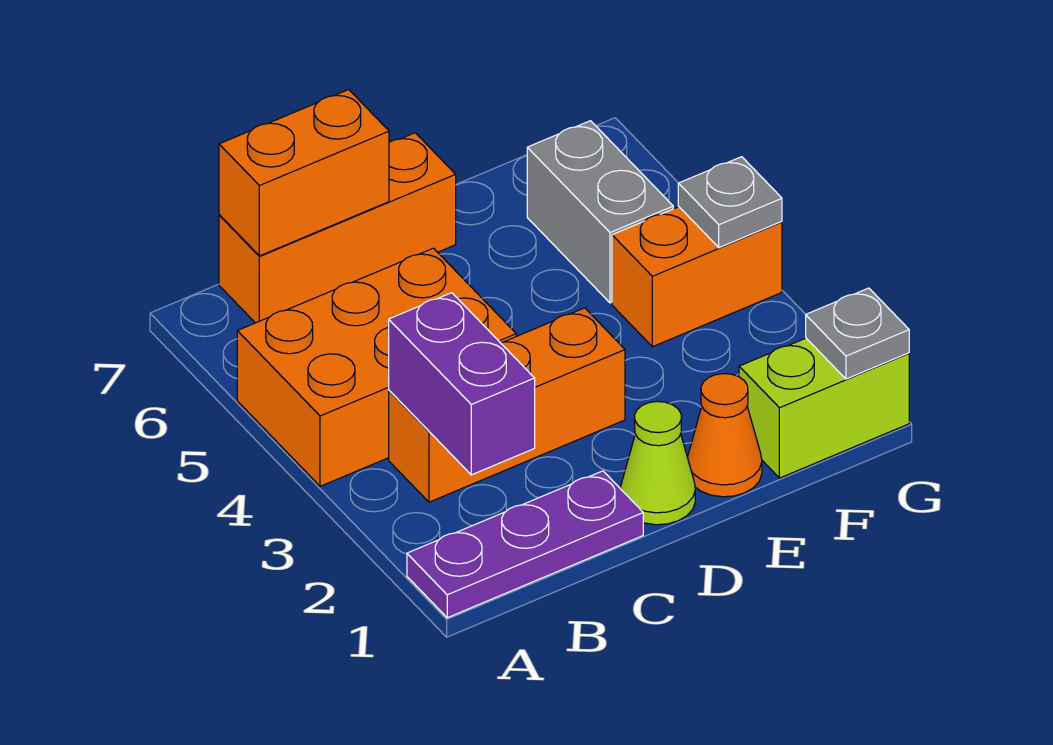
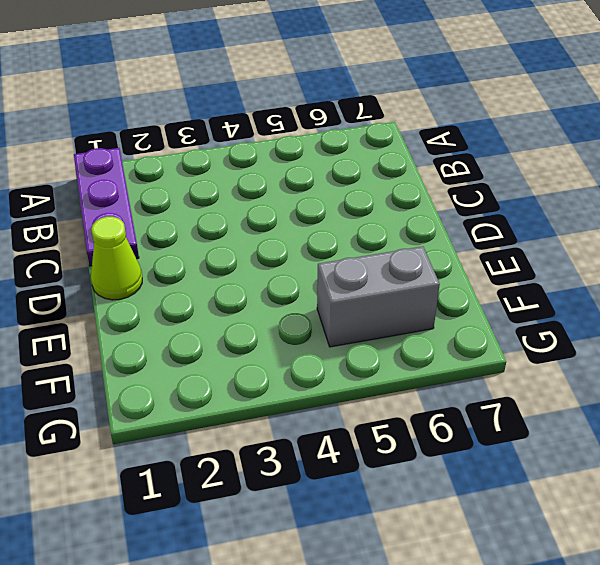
none -> orange 2x3 brick [237,248,516,486]
none -> orange 1x3 brick [389,308,625,502]
none -> orange 1x3 brick [219,133,456,323]

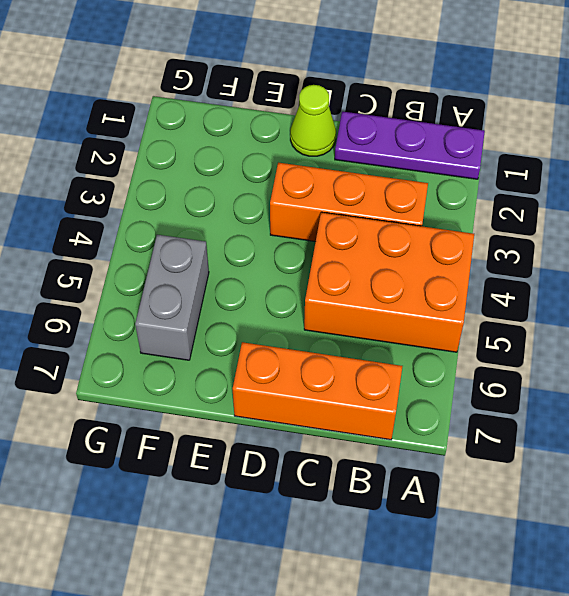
none -> orange 1x1 cone [687,374,762,497]
none -> lime 1x2 brick [739,338,909,478]
none -> orange 1x2 brick [612,207,782,347]

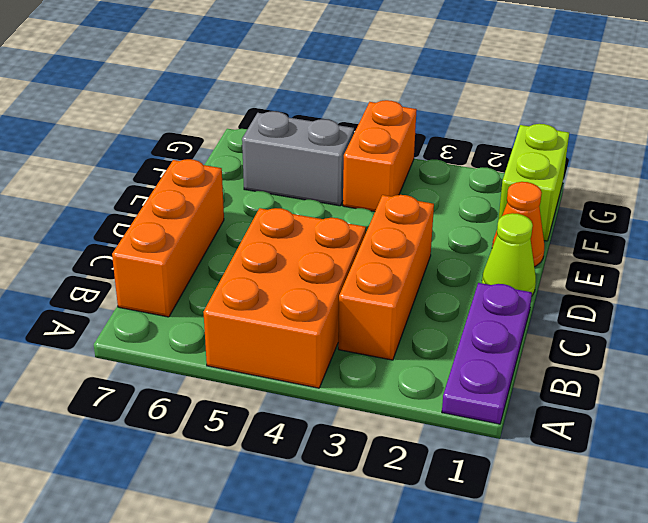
none -> purple 1x2 brick [389,293,535,475]
none -> orange 1x2 brick [219,90,389,256]
none -> grey 1x1 plate [806,288,909,379]

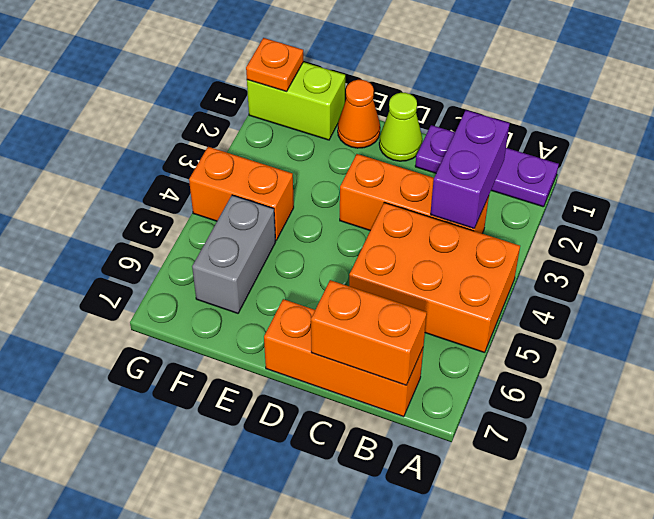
orange 1x1 plate [246,38,303,91] -> grey 1x1 plate [806,288,909,379]
none -> grey 1x1 plate [678,157,782,248]

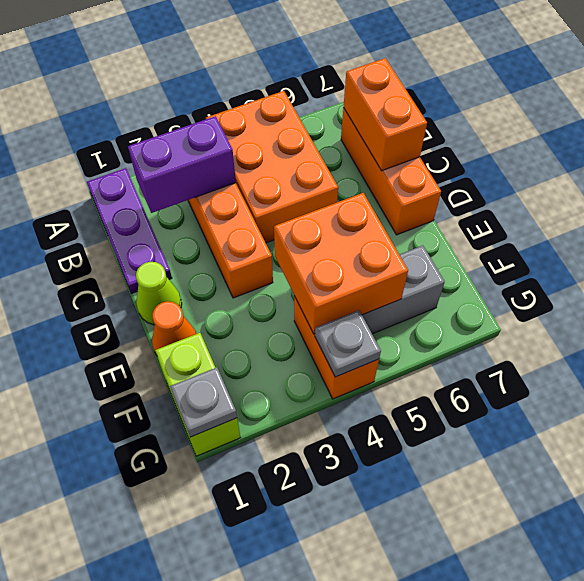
orange 2x2 brick [274,193,408,334] -> none

